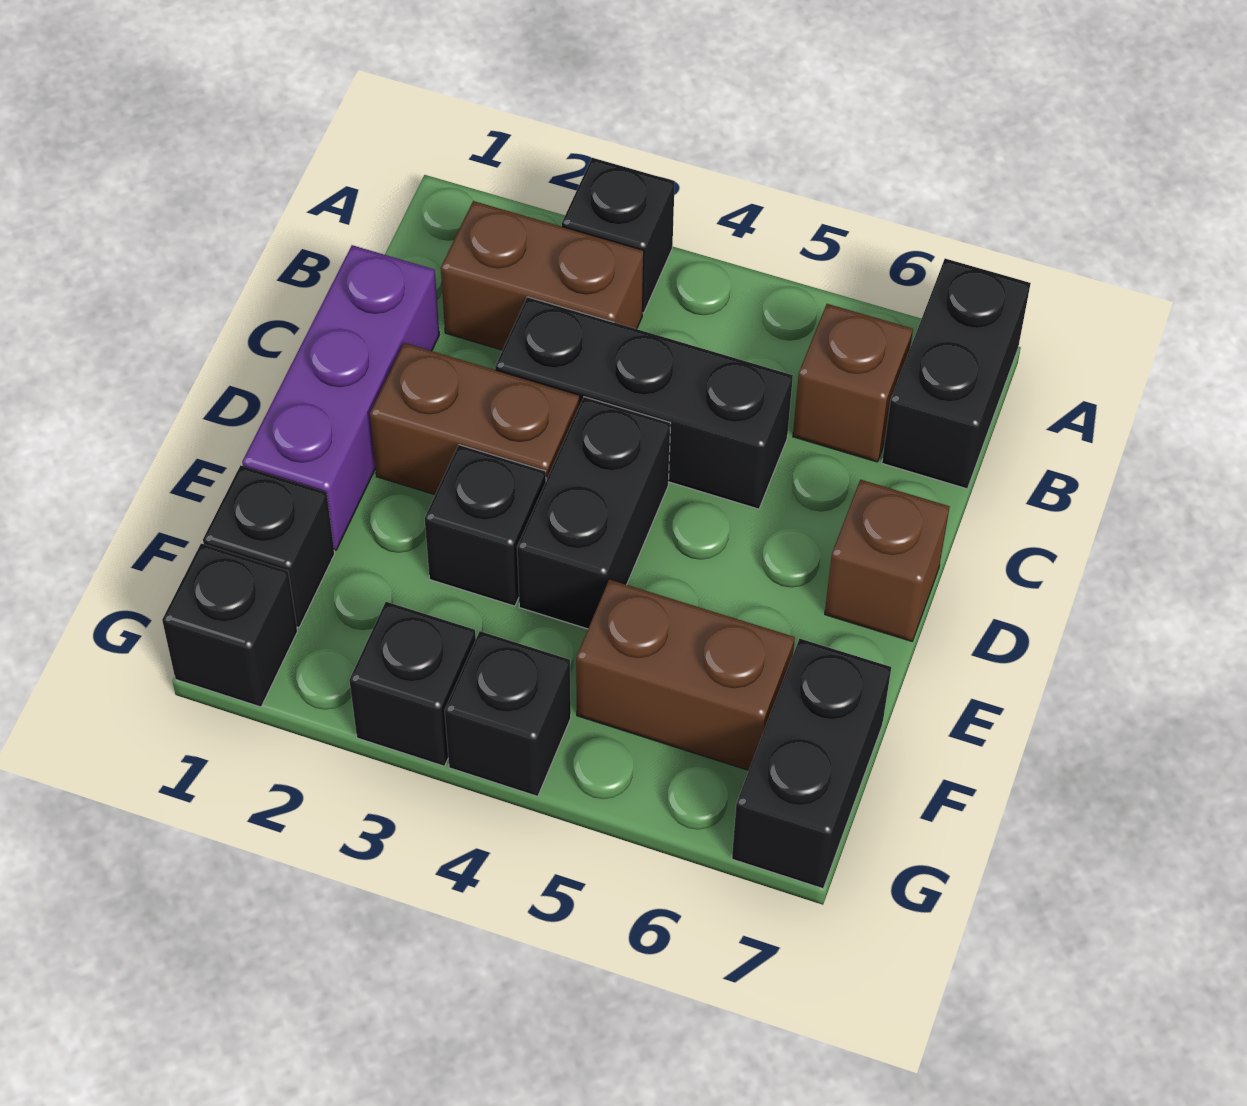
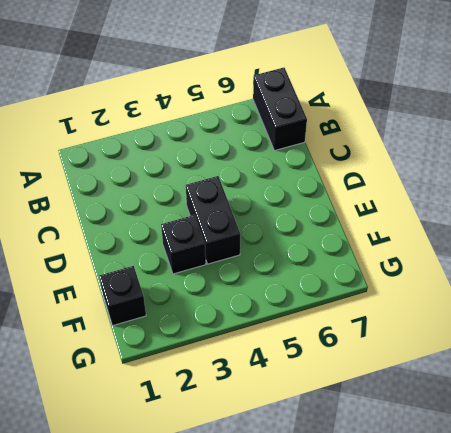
none -> black 1x1 brick [562,158,675,313]
none -> brown 1x2 brick [441,201,644,350]
none -> brown 1x1 brick [793,304,913,462]

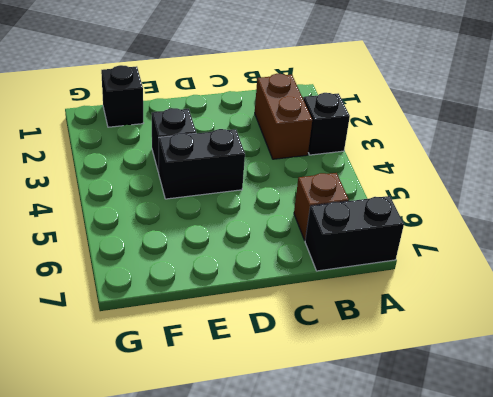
none -> purple 1x3 brick [242,245,439,550]
none -> black 1x3 brick [495,297,793,509]
none -> brown 1x2 brick [370,343,579,495]

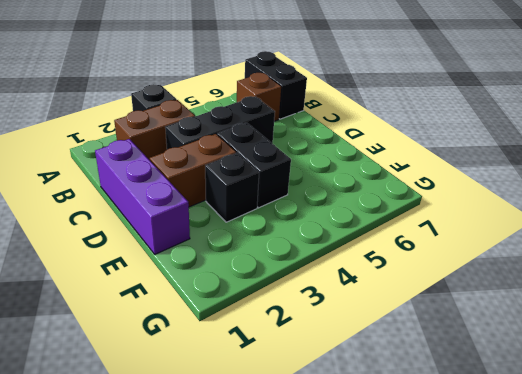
none -> brown 1x1 brick [825,480,950,641]
none -> black 1x1 brick [203,465,335,627]
none -> brown 1x2 brick [576,580,795,770]

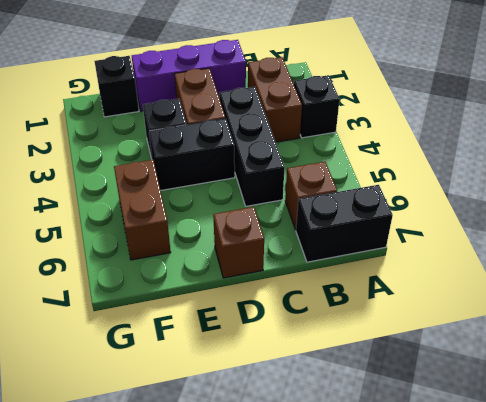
none -> black 1x2 brick [732,639,891,889]
none -> black 1x1 brick [162,544,297,707]
none -> black 1x1 brick [349,602,476,766]

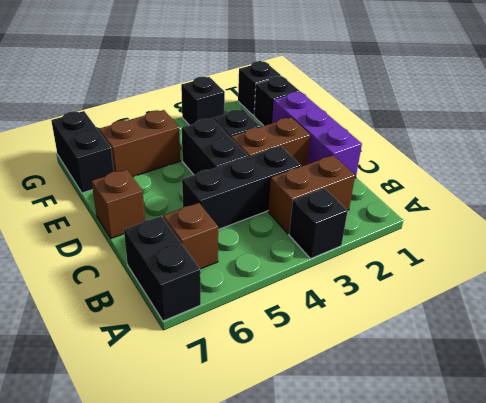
none -> black 1x1 brick [445,631,571,796]

